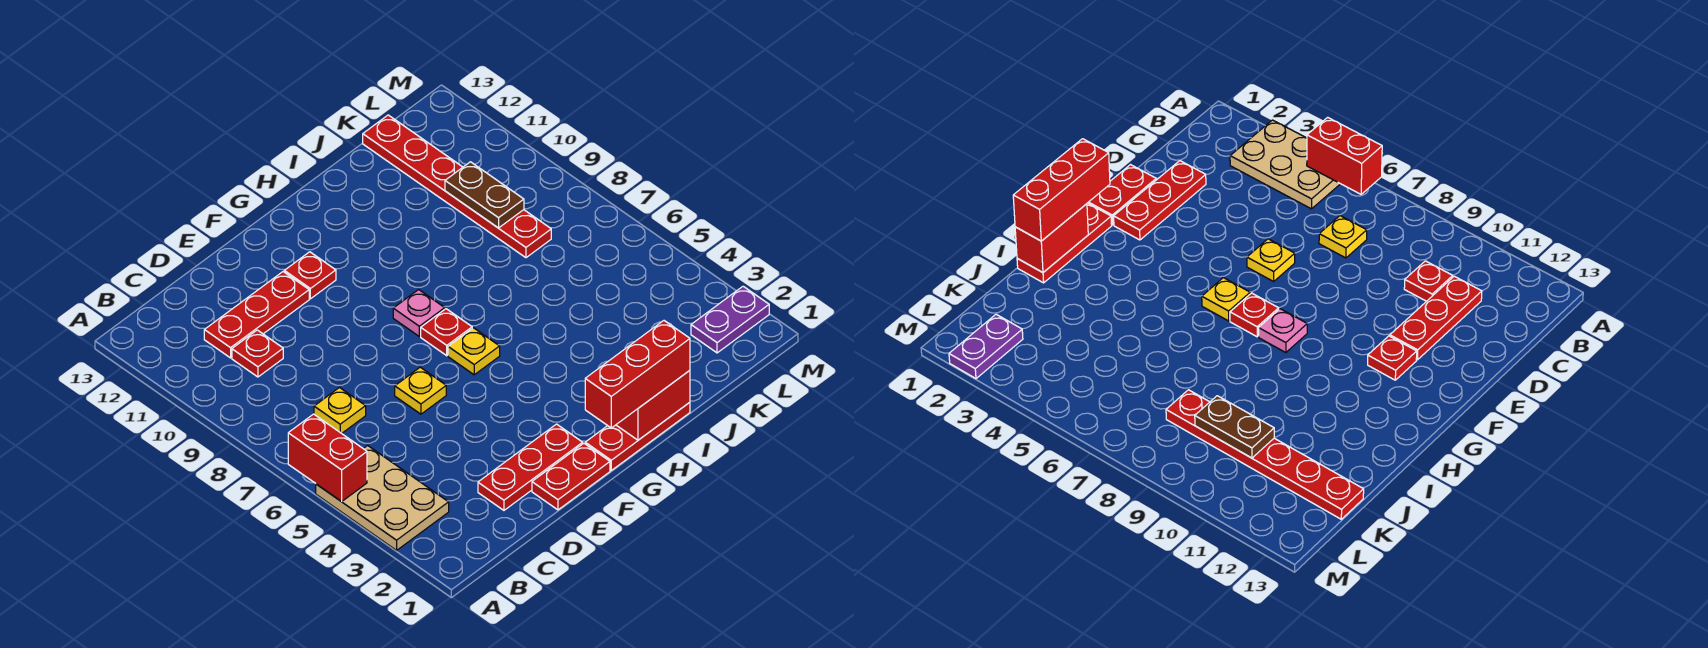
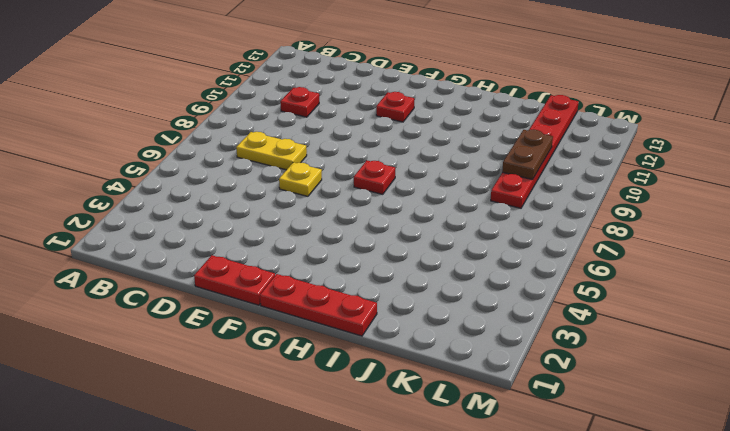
yellow 1x2 plate [236,132,307,170] -> yellow 1x1 plate [314,388,366,433]
none -> tan 2x3 plate [316,445,449,550]
none -> red 1x3 plate [204,272,309,358]
none -> red 1x3 plate [478,424,583,510]

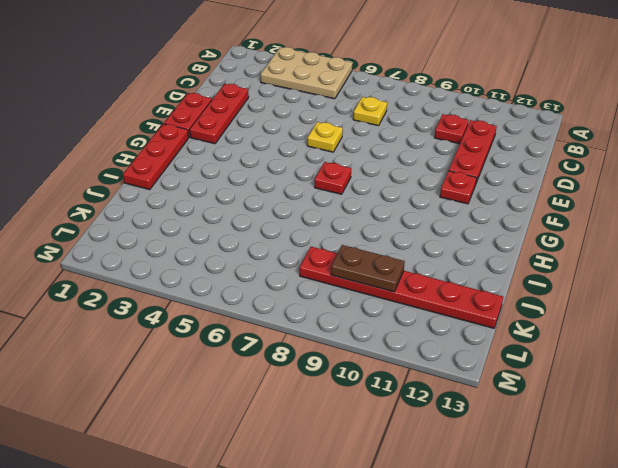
none -> yellow 1x1 plate [448,328,500,375]
none -> pink 1x1 plate [393,290,445,336]
none -> purple 1x2 plate [691,286,769,353]

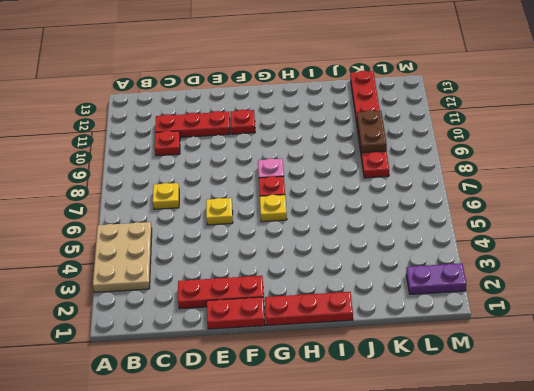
none -> red 1x2 brick [288,414,367,502]
none -> red 1x2 brick [616,370,690,440]
none -> red 1x3 brick [585,321,690,428]

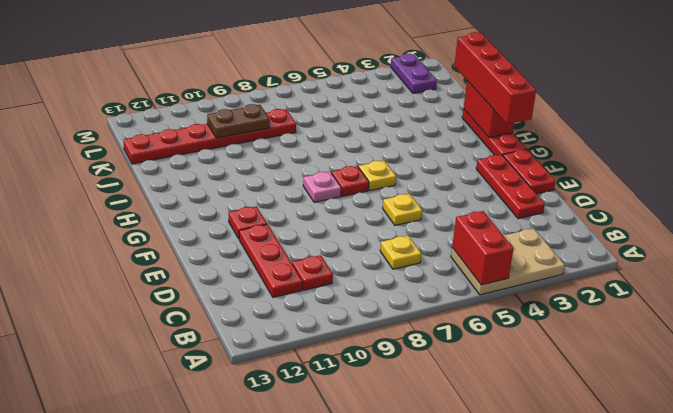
red 1x2 brick [452,211,514,285] -> red 1x2 brick turned to [288,414,367,502]
red 1x4 brick [454,32,536,124] -> red 1x3 brick [585,321,690,428]

